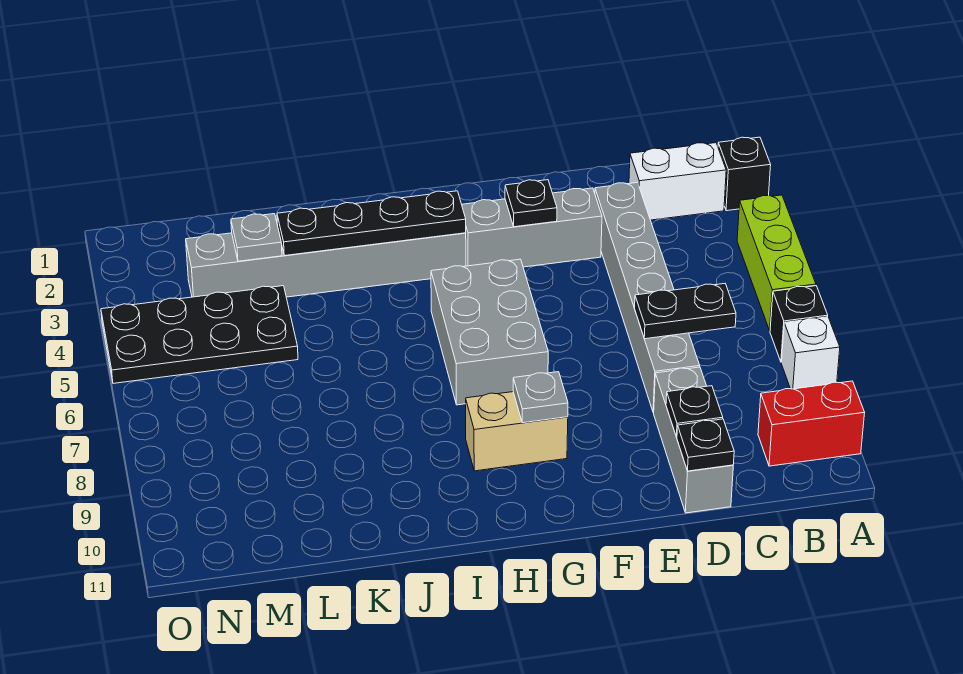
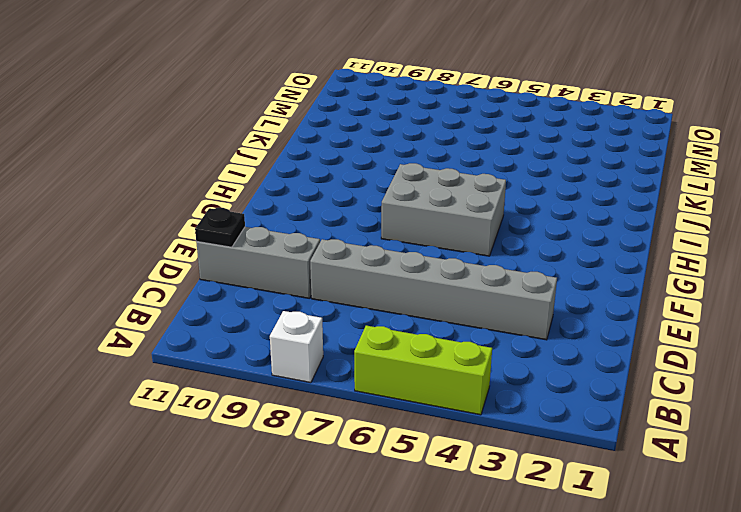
none -> black 1x1 brick [718,137,771,211]
none -> black 1x1 brick [770,286,828,362]
none -> red 1x2 brick [758,381,865,466]

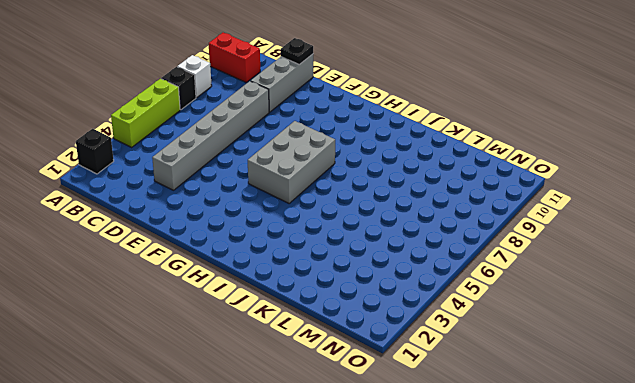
none -> white 1x2 brick [629,143,726,220]
none -> grey 1x3 brick [462,188,602,267]
none -> tan 1x2 brick [466,392,568,471]

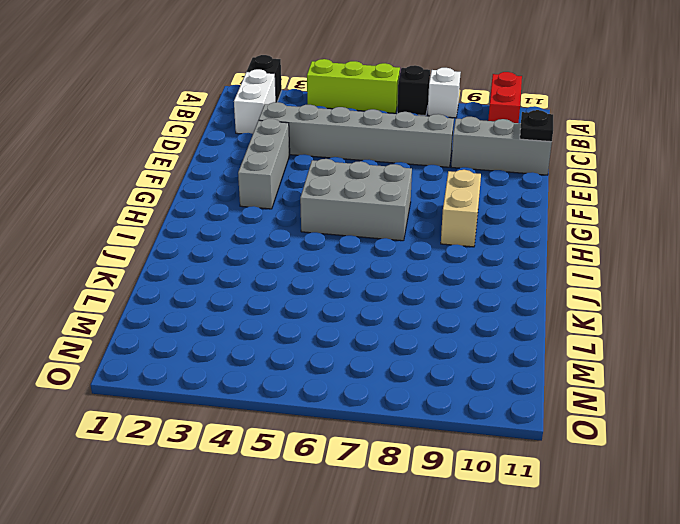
none -> grey 1x6 brick [186,233,466,297]
none -> black 2x4 plate [101,286,298,383]
none -> black 1x2 plate [635,284,736,339]

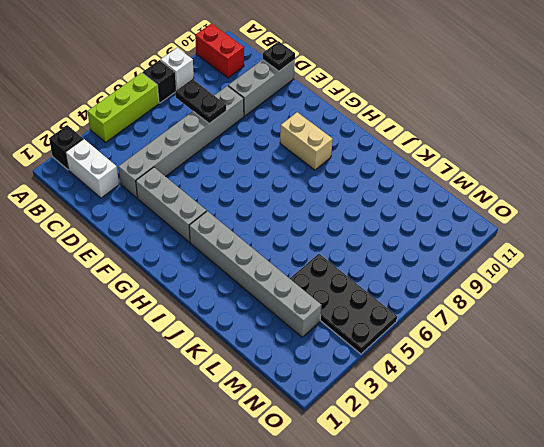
none -> grey 2x3 brick [431,259,548,405]
none -> black 1x1 plate [666,386,723,437]
none -> black 1x1 plate [505,180,557,227]

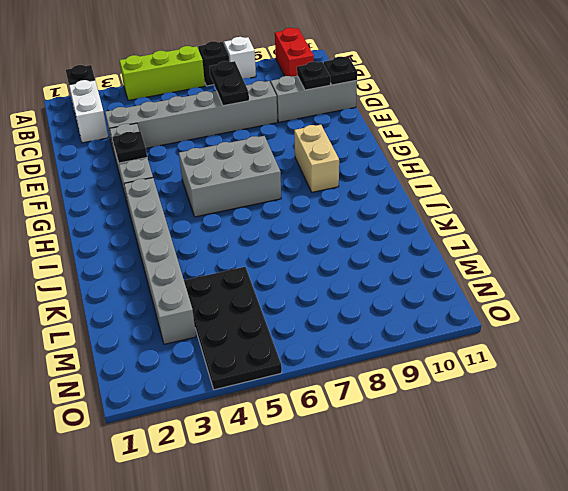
none -> grey 1x1 plate [513,372,568,423]
none -> black 1x4 plate [277,191,466,256]
none -> grey 1x1 plate [231,214,282,261]

